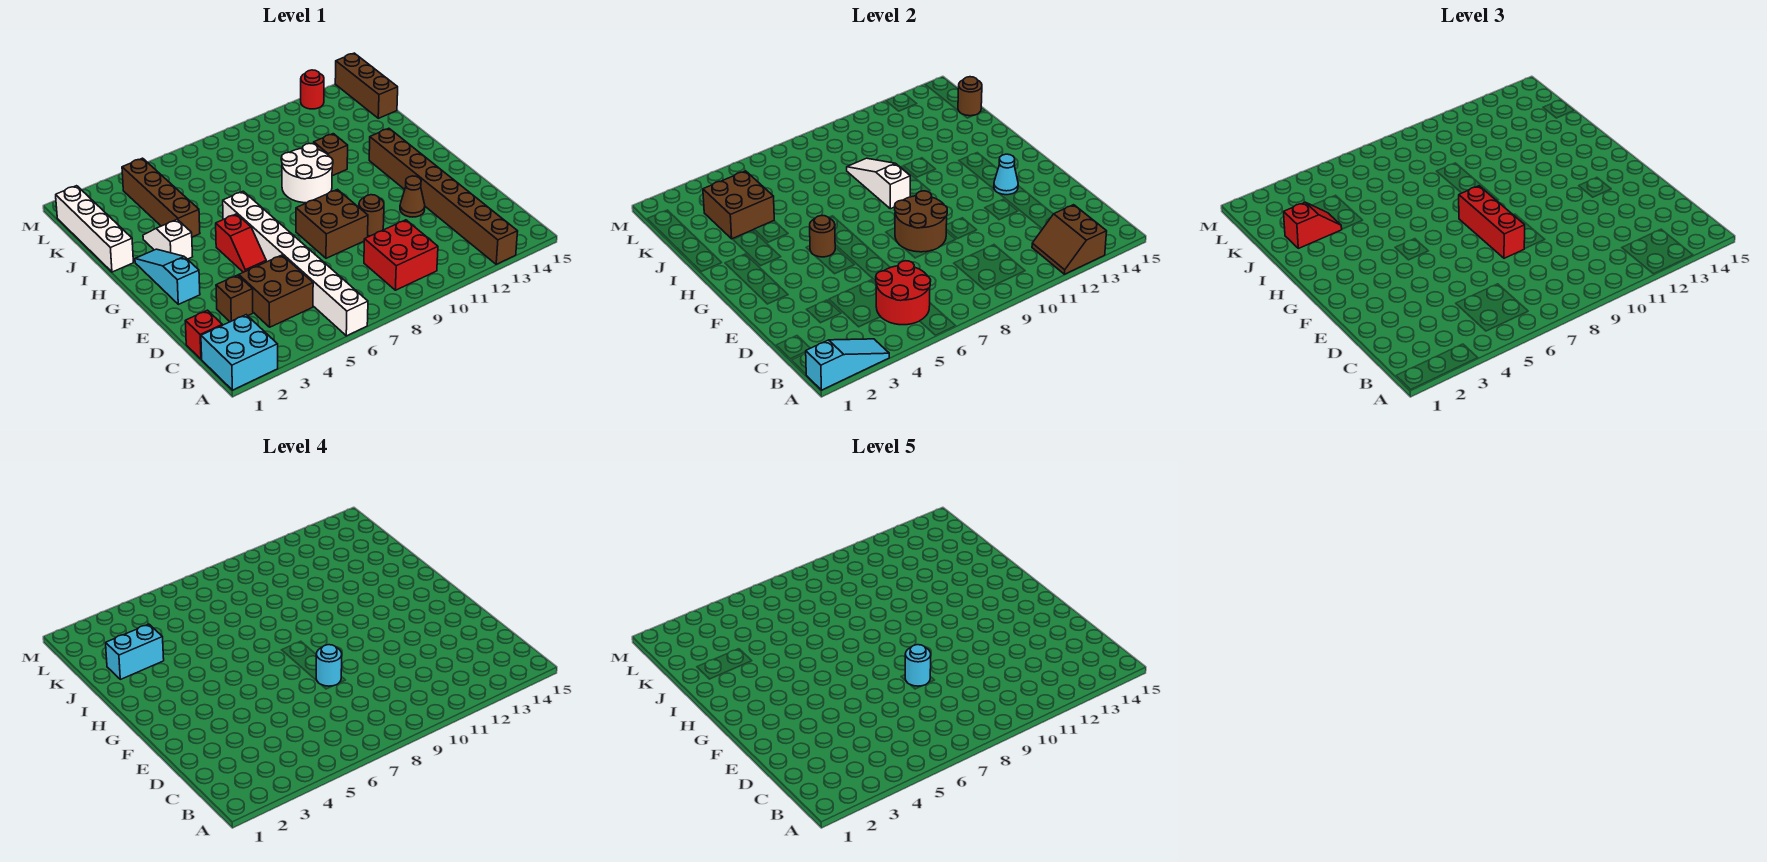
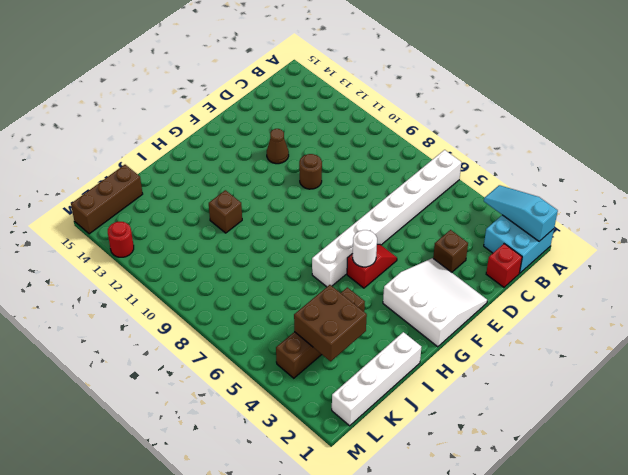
white 3x3 slope [383,258,487,347] -> cyan 1x3 slope [135,249,200,304]
white 1x1 round brick [353,230,377,267] -> brown 1x1 round brick [810,215,835,257]
none -> brown 1x8 brick [369,128,518,264]
none -> red 2x2 brick [364,220,438,290]
none -> brown 2x2 brick [239,255,313,327]
none -> brown 2x2 brick [296,190,368,258]

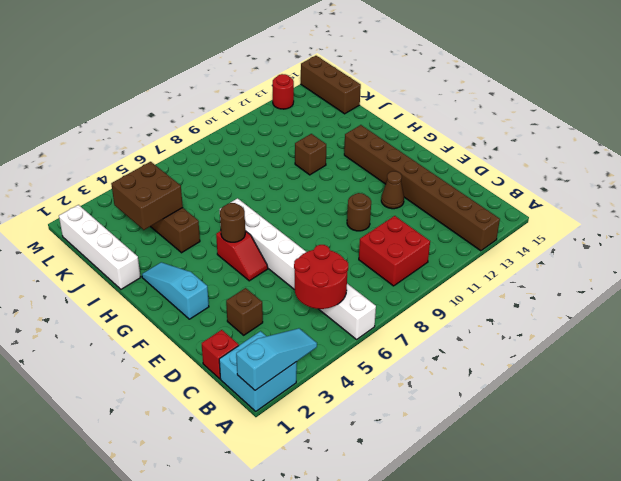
none -> brown 2x2 brick [239,255,313,327]
none -> brown 2x2 brick [296,190,368,258]
none -> white 1x2 slope [143,219,193,259]
none -> white 2x2 round brick [281,143,333,203]

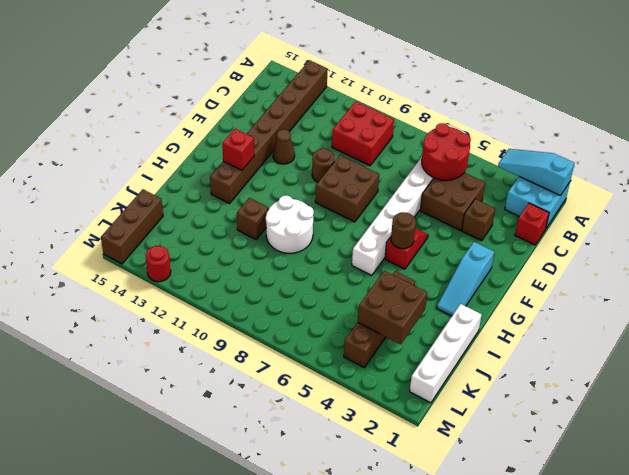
red 1x1 brick [222,129,254,170] -> none
none -> white 1x2 slope [143,219,193,259]
none -> brown 2x2 slope [1032,205,1107,274]
none -> brown 2x2 round brick [895,191,947,252]
none -> cyan 1x1 cone [994,154,1018,195]

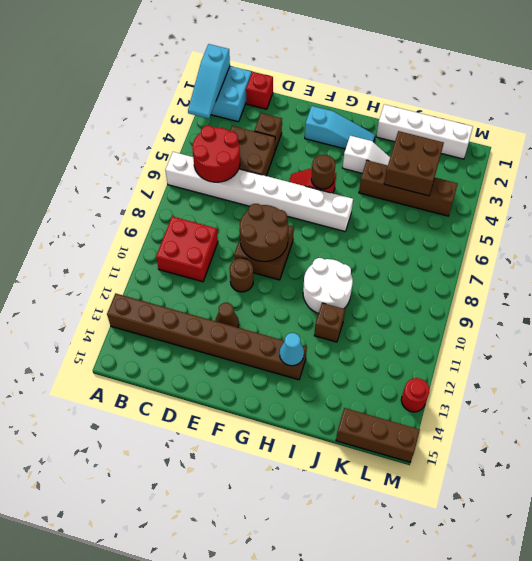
cyan 1x1 cone [280,333,304,366] -> cyan 1x1 cone moved to [994,154,1018,195]
none -> brown 2x2 slope [1032,205,1107,274]
none -> white 1x3 slope [847,158,910,209]
none -> brown 1x1 round brick [958,77,982,116]
none -> red 1x3 brick [1459,186,1525,258]

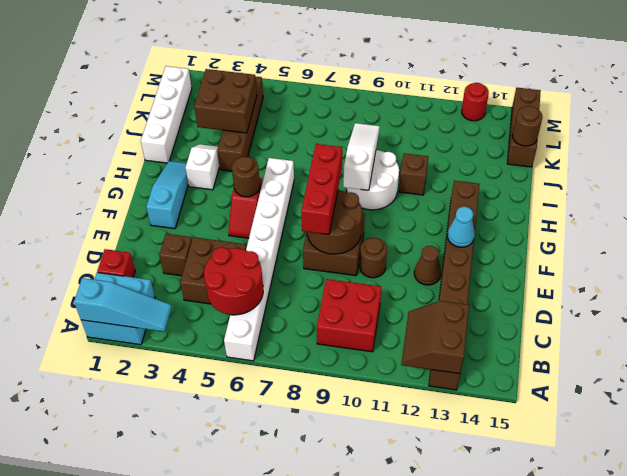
none -> red 1x2 slope [1284,202,1342,248]
none -> cyan 1x1 round brick [316,645,342,686]
none -> cyan 1x2 brick [106,624,164,679]
none -> cyan 1x1 round brick [905,645,931,686]

